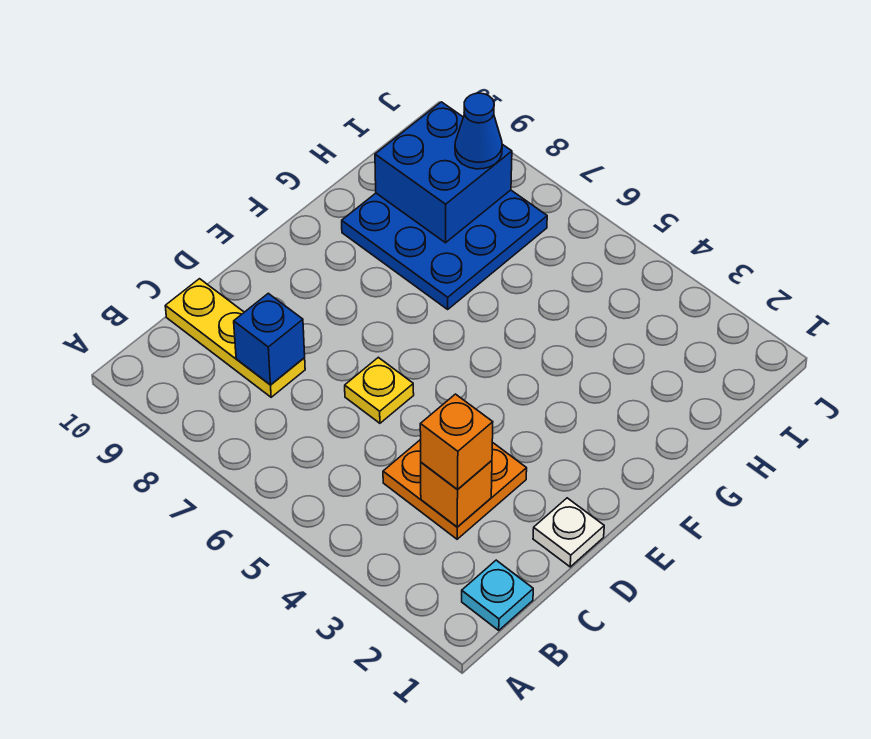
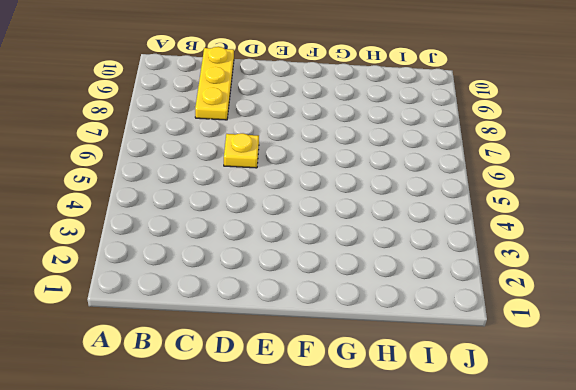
none -> cyan 1x1 plate [462,560,533,630]
none -> orange 2x2 plate [383,440,527,539]

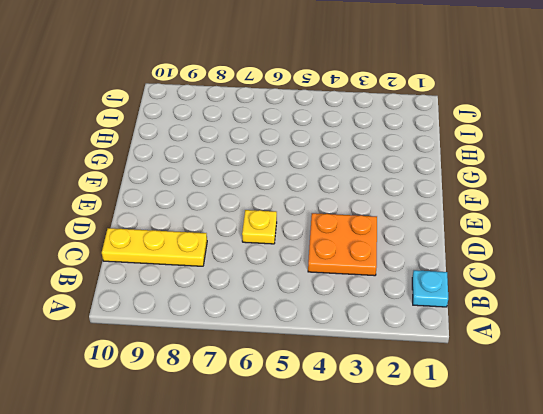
none -> white 1x1 plate [533,498,604,567]
none -> blue 3x3 plate [342,190,547,309]

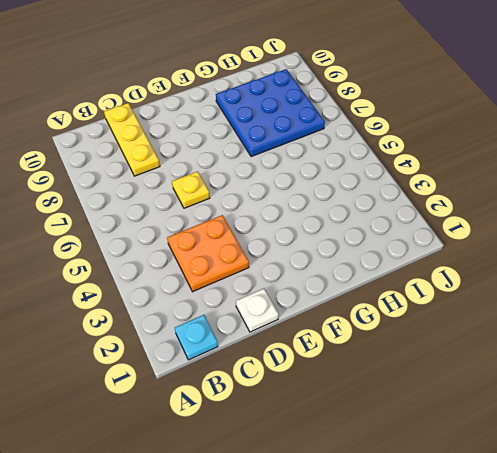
none -> orange 1x1 brick [421,461,492,527]
none -> blue 1x1 brick [234,293,305,385]

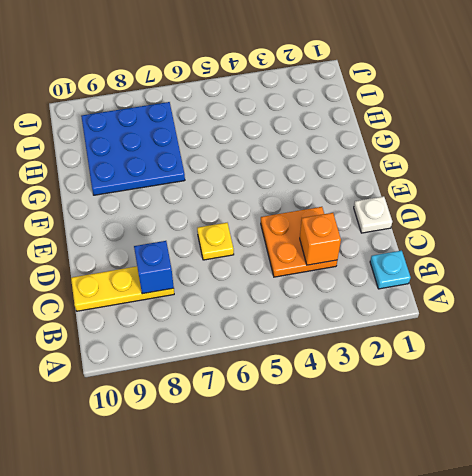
none -> blue 2x2 brick [375,102,512,243]
none -> orange 1x1 brick [420,394,493,490]

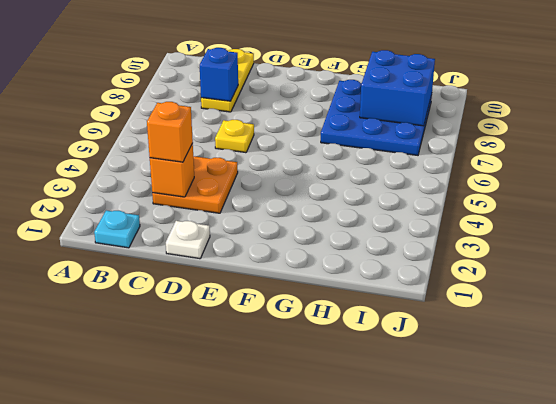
none -> blue 1x1 cone [455,93,502,169]

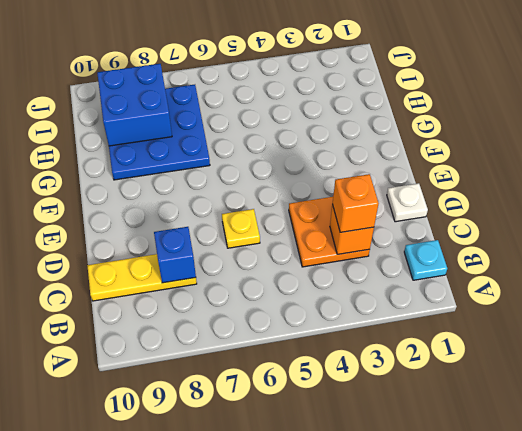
none -> blue 1x1 cone [455,93,502,169]

